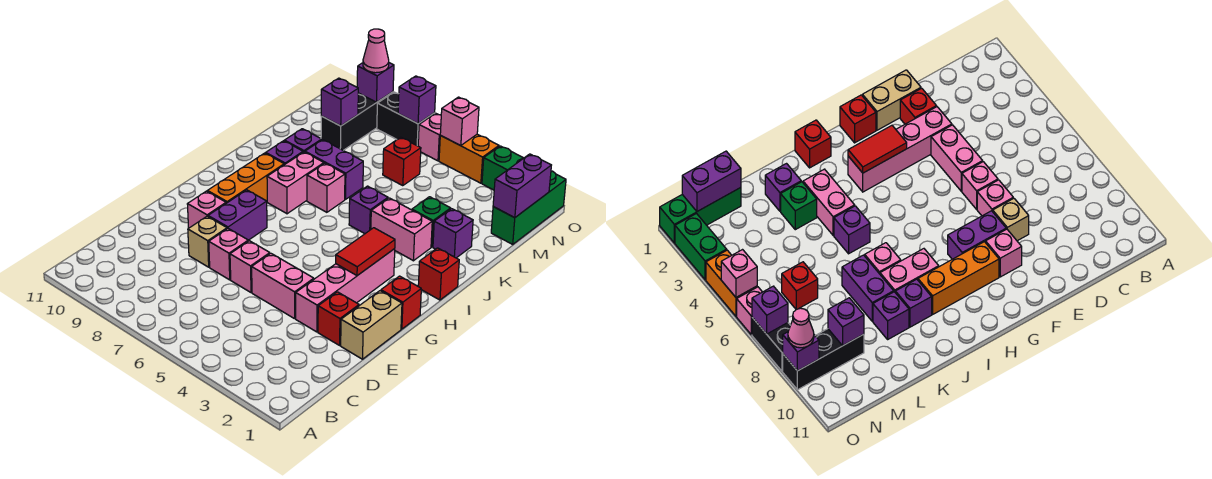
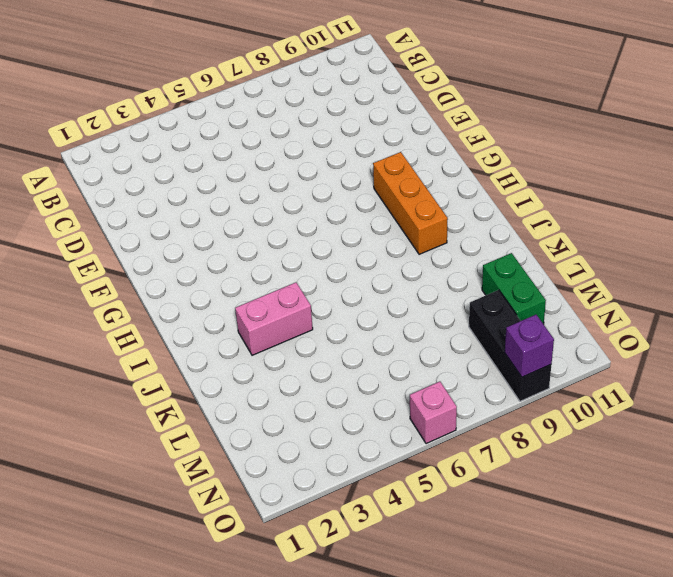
green 1x2 brick [482,253,546,324] -> green 1x2 brick turned to [482,146,523,190]
none -> tan 1x2 brick [341,291,402,359]
none -> red 1x1 brick [318,292,359,345]
none -> pink 1x4 brick [296,249,395,332]
none -> pink 1x2 brick [252,253,314,319]

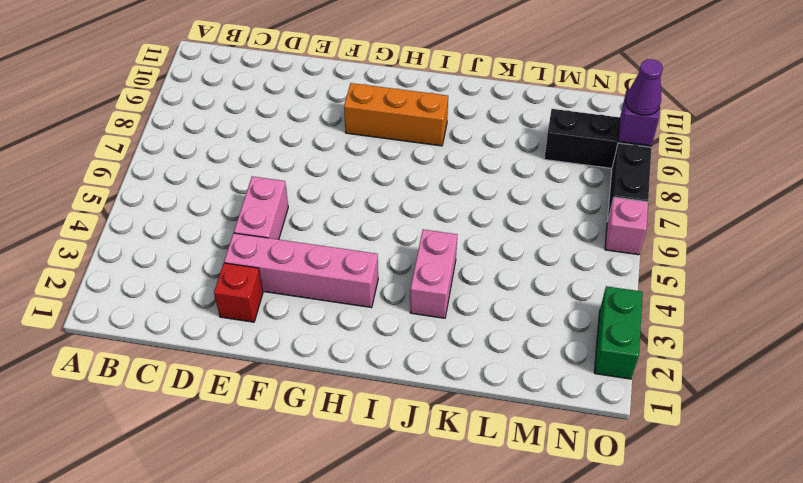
purple 1x1 cone [626,59,663,115] -> pink 1x1 cone [363,29,389,73]
none -> tan 1x2 brick [341,291,402,359]
none -> pink 1x1 brick [230,241,270,293]
none -> pink 1x1 brick [209,229,248,280]
none -> tan 1x1 brick [188,216,227,267]

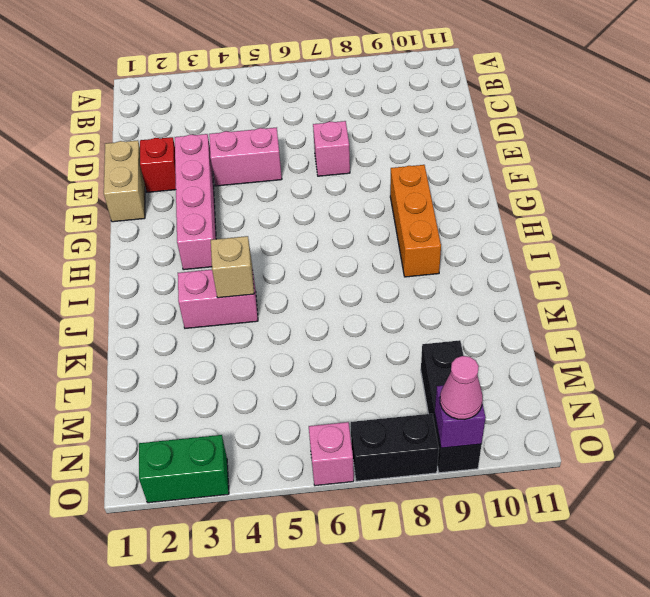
tan 1x1 brick [211,236,254,298] -> tan 1x1 brick moved to [188,216,227,267]
none -> pink 1x1 brick [230,241,270,293]
none -> purple 1x2 brick [208,190,267,240]
none -> pink 1x1 brick [187,191,226,228]
none -> red 1x1 brick [381,276,421,329]

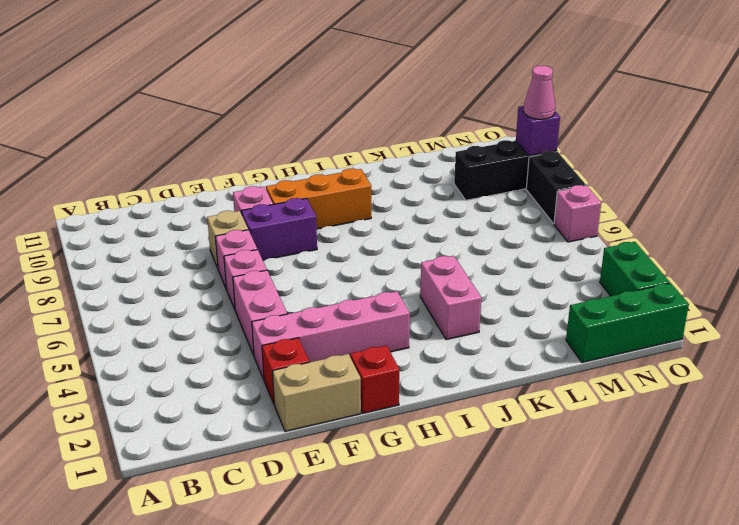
none -> red 1x1 brick [418,248,459,300]
none -> pink 1x2 brick [267,152,324,214]
none -> purple 1x1 brick [349,186,388,234]
none -> pink 1x1 brick [307,163,345,212]

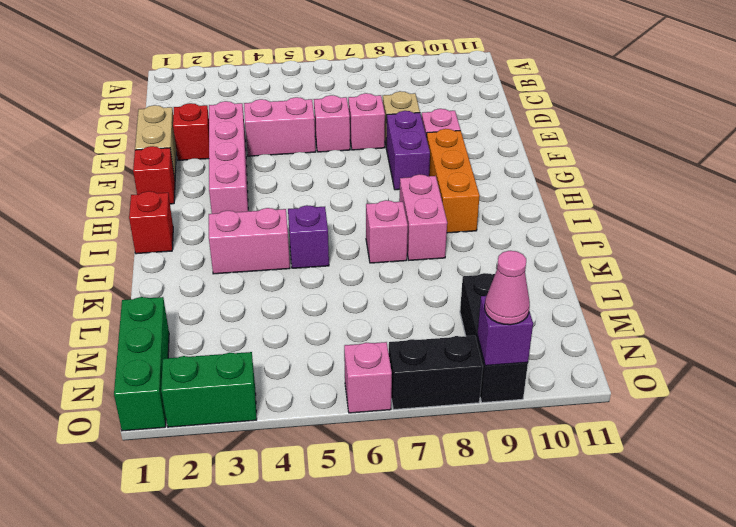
none -> purple 1x1 brick [266,141,303,165]
none -> purple 1x1 brick [433,209,473,258]
none -> green 1x1 brick [412,197,451,247]
none -> purple 1x2 brick [305,140,363,199]

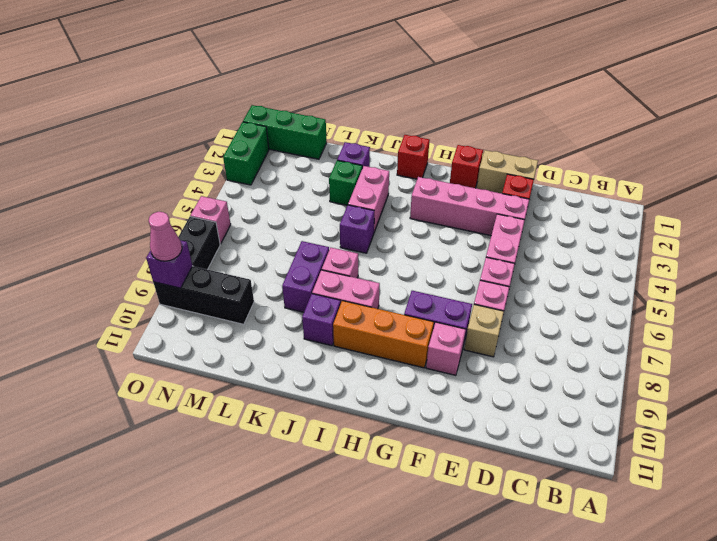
none -> purple 1x1 brick [284,129,322,152]
none -> red 1x1 brick [383,137,421,186]
none -> orange 1x2 brick [439,134,499,183]
none -> red 1x2 tile [336,228,395,276]

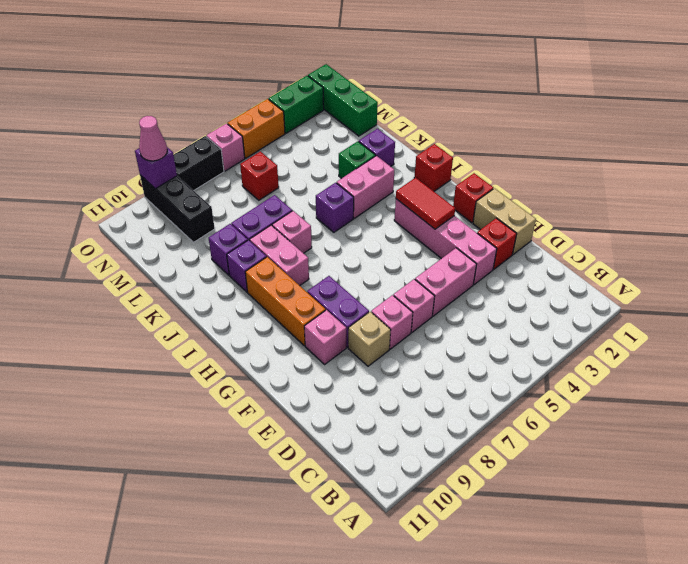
none -> purple 1x2 brick [493,154,551,218]
none -> purple 1x1 brick [321,78,358,126]
none -> pink 1x1 brick [440,97,479,146]
none -> purple 1x1 brick [398,76,436,124]

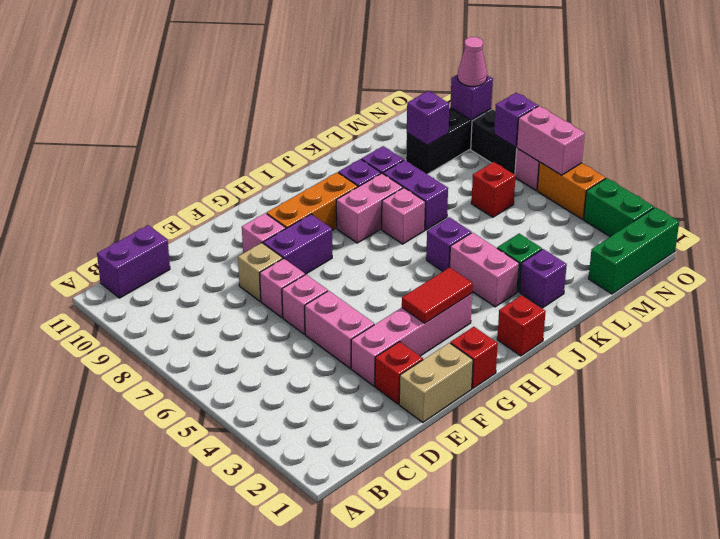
purple 1x2 brick [97,225,170,298] -> purple 1x2 brick moved to [493,154,551,218]
pink 1x2 brick [517,106,585,175] -> pink 1x1 brick [440,97,479,146]

